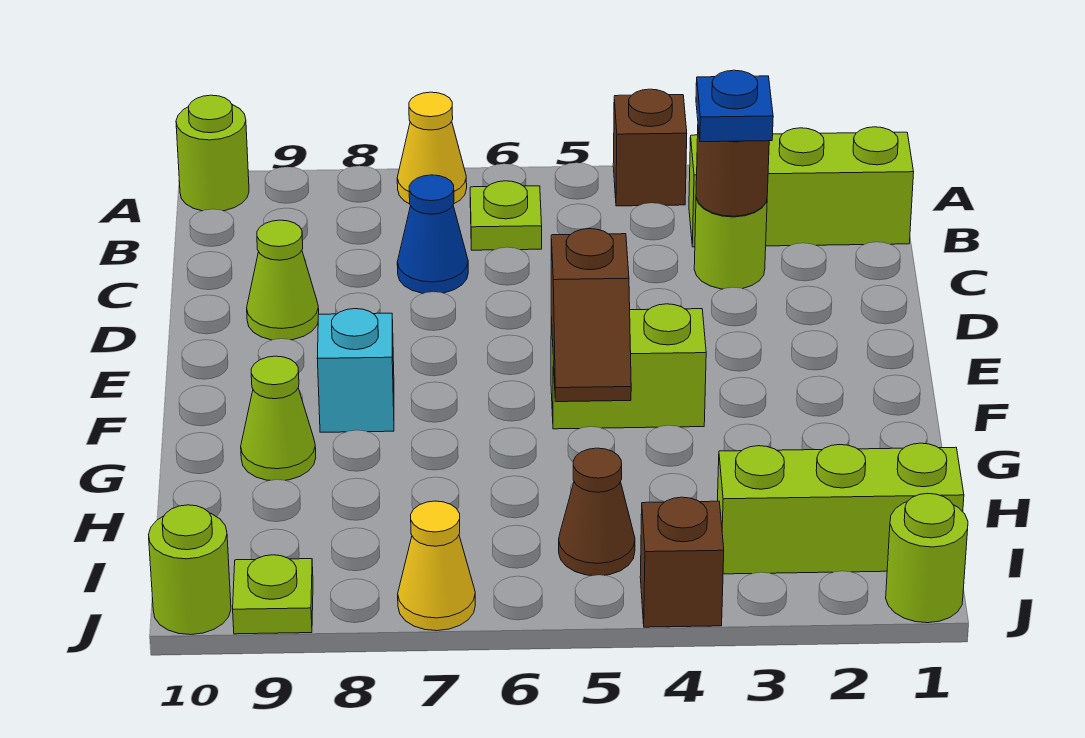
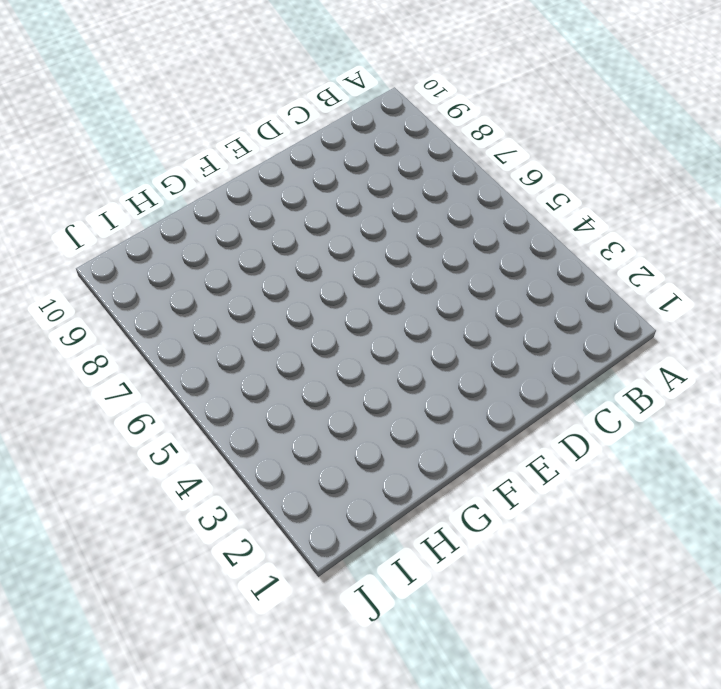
none -> brown 1x1 brick [613,89,687,206]
none -> yellow 1x1 cone [397,92,467,204]
none -> lime 1x1 round brick [176,95,249,211]

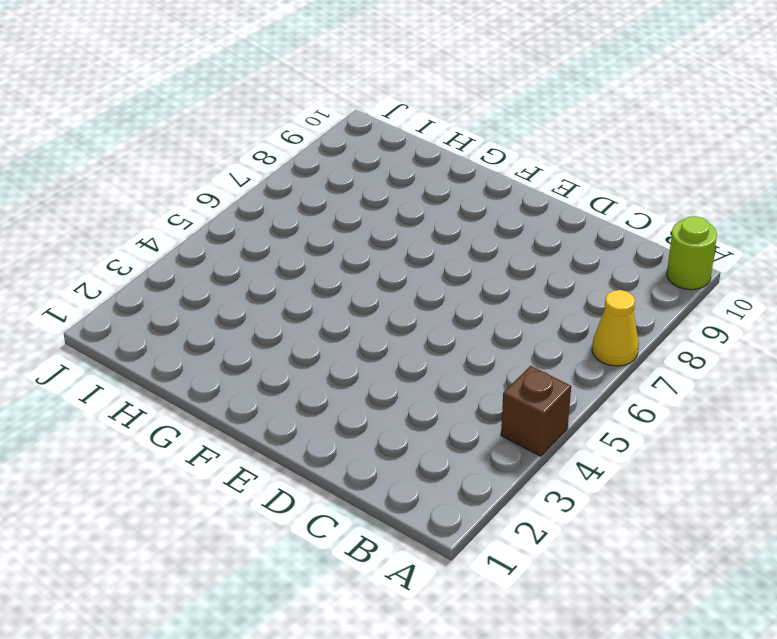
none -> lime 1x3 brick [689,127,914,247]
none -> lime 1x1 plate [470,181,542,250]
none -> lime 1x1 round brick [694,198,767,289]

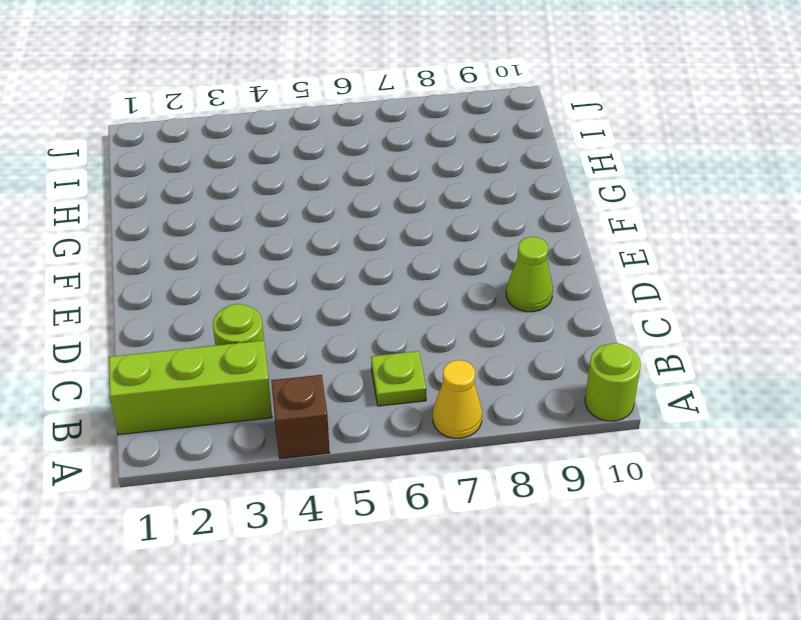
none -> blue 1x1 cone [397,175,468,293]
none -> lime 1x2 brick [551,304,706,429]
none -> cyan 1x1 brick [317,309,394,432]

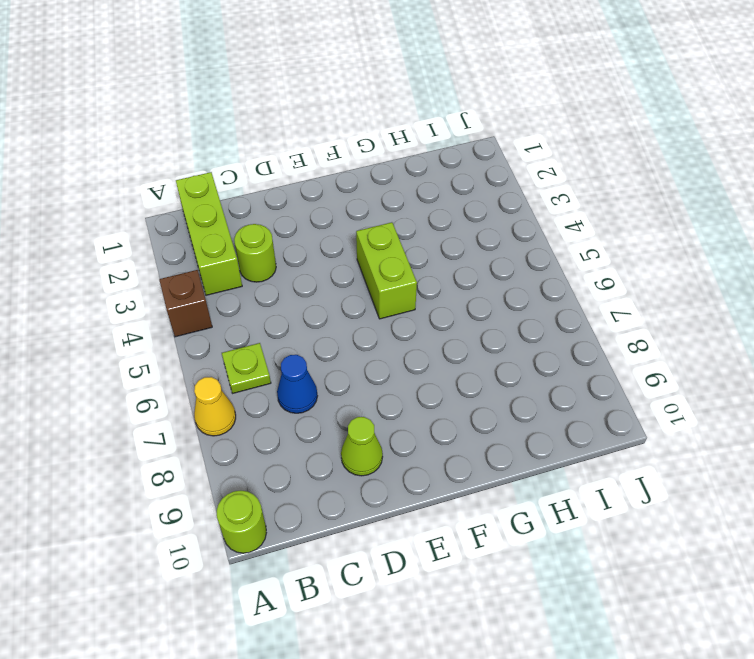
none -> cyan 1x1 brick [317,309,394,432]
none -> lime 1x1 cone [241,356,316,480]
none -> lime 1x3 brick [718,443,964,574]

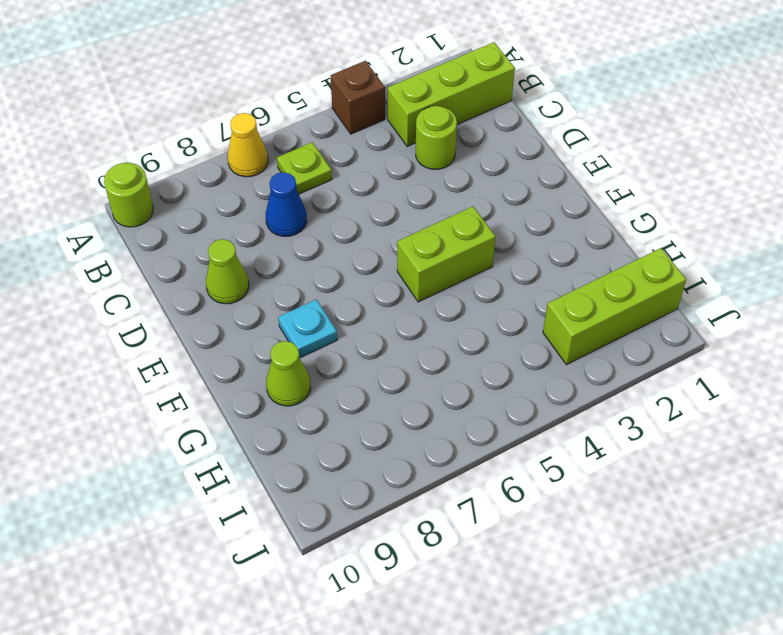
cyan 1x1 plate [278,299,337,358] -> cyan 1x1 brick [317,309,394,432]
none -> brown 1x1 cone [559,448,635,576]
none -> lime 1x1 round brick [886,493,968,623]
none -> brown 1x1 brick [640,497,724,627]

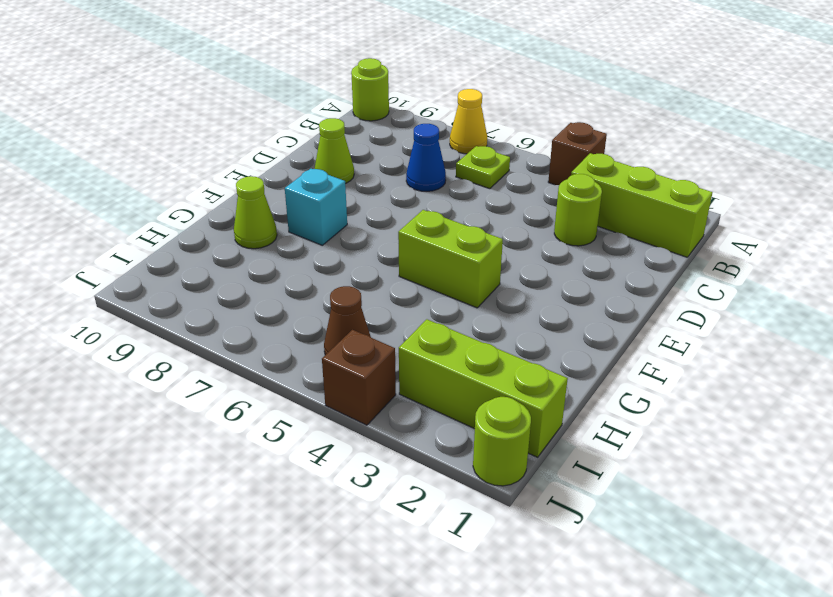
none -> yellow 1x1 cone [398,501,475,631]
none -> lime 1x1 plate [233,555,313,634]
none -> lime 1x1 round brick [149,505,231,635]

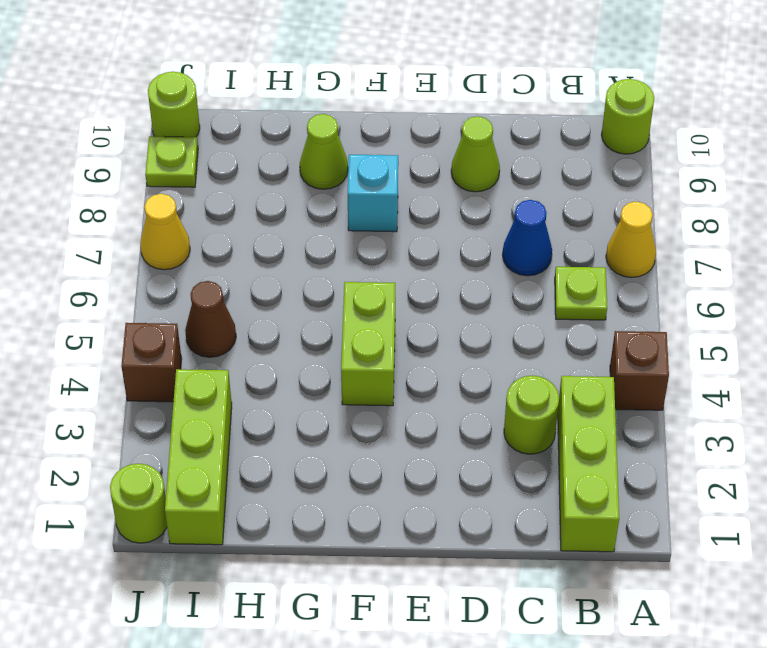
none -> brown 1x1 round brick [696,128,769,216]
none -> brown 1x2 slope [551,229,631,402]
none -> blue 1x1 plate [696,70,773,142]

